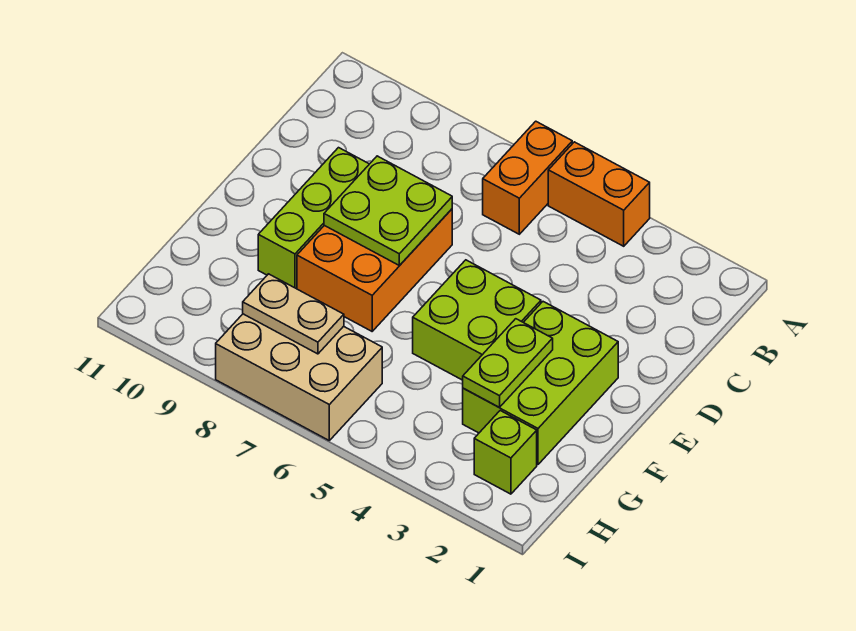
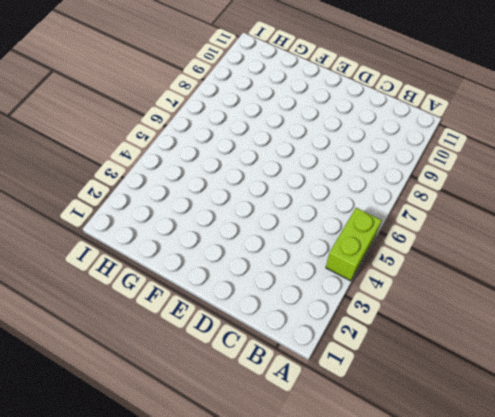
lime 1x2 brick [326,208,382,281] -> orange 1x2 brick [548,142,650,246]
none -> orange 1x2 brick [483,121,572,234]
none -> orange 2x3 brick [297,209,452,331]

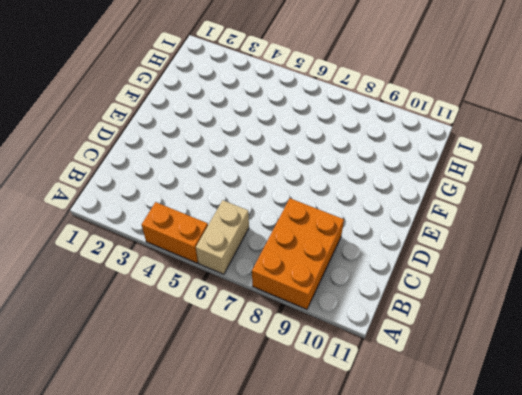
tan 1x2 brick [196,200,249,274] -> orange 1x2 brick [483,121,572,234]
orange 2x3 brick [252,198,344,309] -> orange 2x3 brick moved to [297,209,452,331]
none -> lime 1x3 brick [258,148,369,289]
none -> lime 2x3 brick [463,302,618,465]

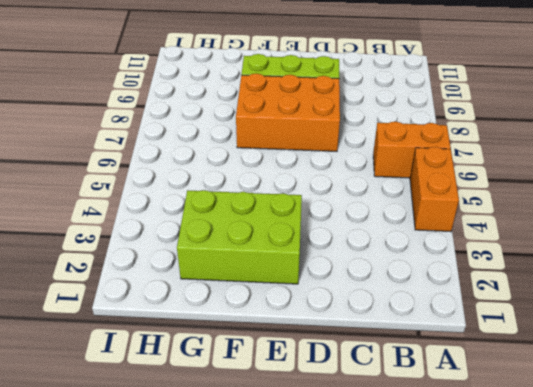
none -> lime 2x2 brick [413,260,541,380]
none -> lime 1x1 brick [474,411,537,494]

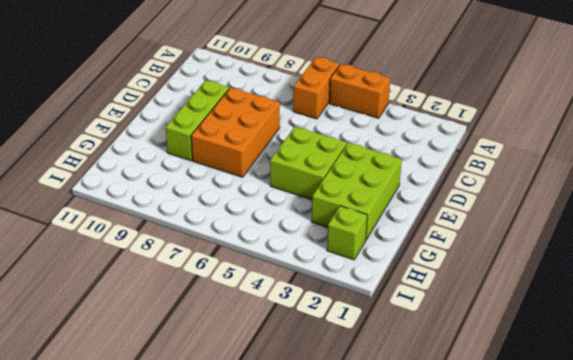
none -> tan 2x3 brick [216,314,382,440]
none -> lime 2x2 plate [324,156,452,266]

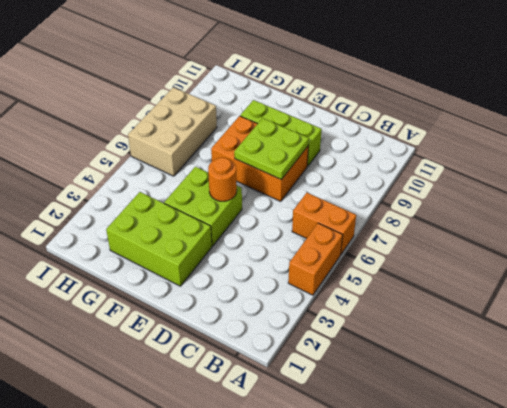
orange 1x1 round brick [208,158,237,201] -> none
none -> lime 1x1 brick [474,411,537,494]
none -> lime 1x2 plate [463,319,553,407]

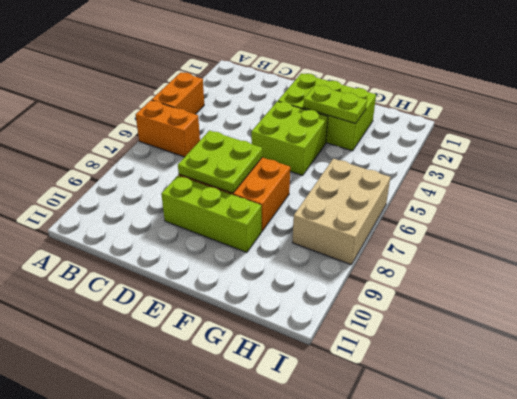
none -> lime 1x1 brick [474,411,537,494]
none -> tan 1x2 plate [243,274,344,354]

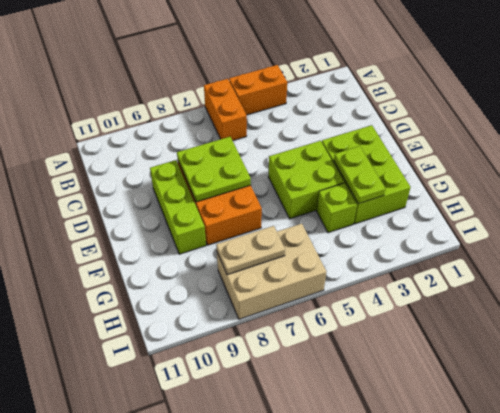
lime 1x1 brick [317,183,357,233] -> lime 1x1 brick moved to [474,411,537,494]

